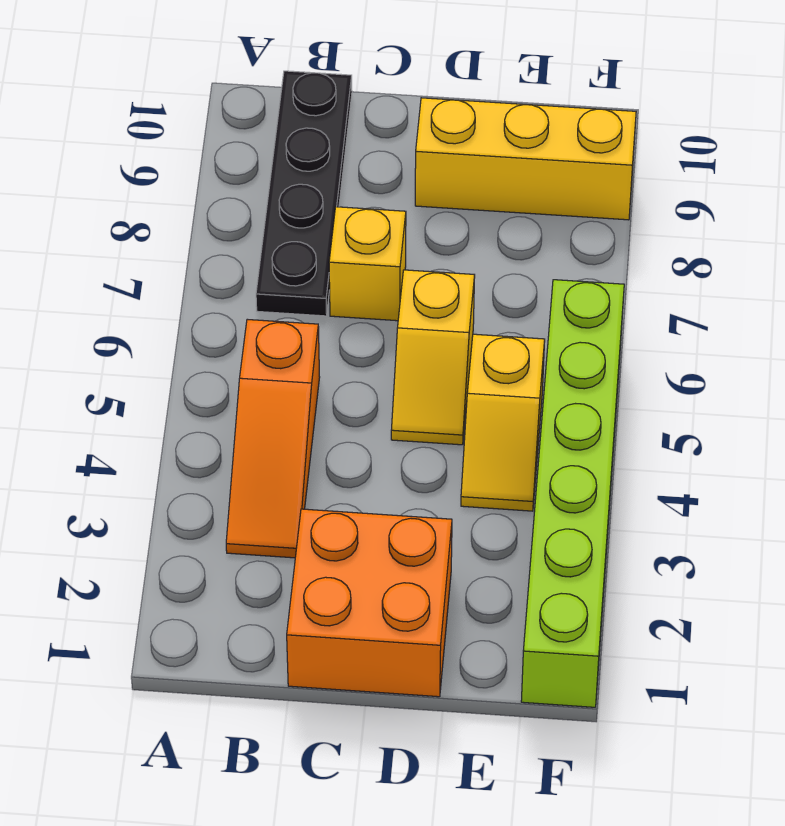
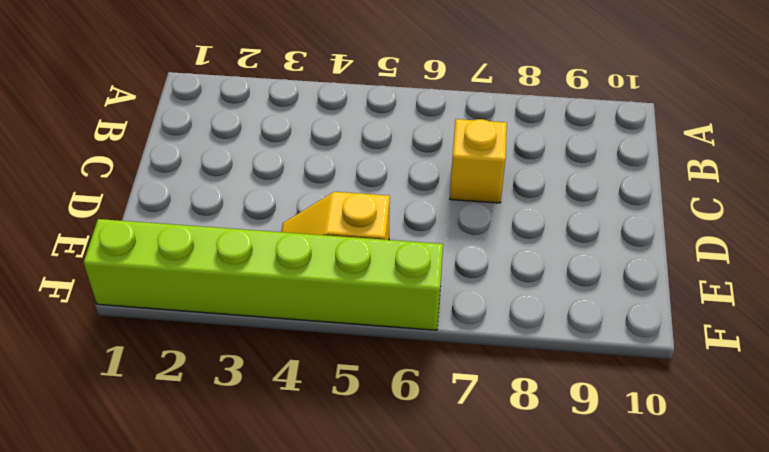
none -> orange 1x3 slope [226,319,320,558]
none -> black 1x4 plate [256,71,352,316]

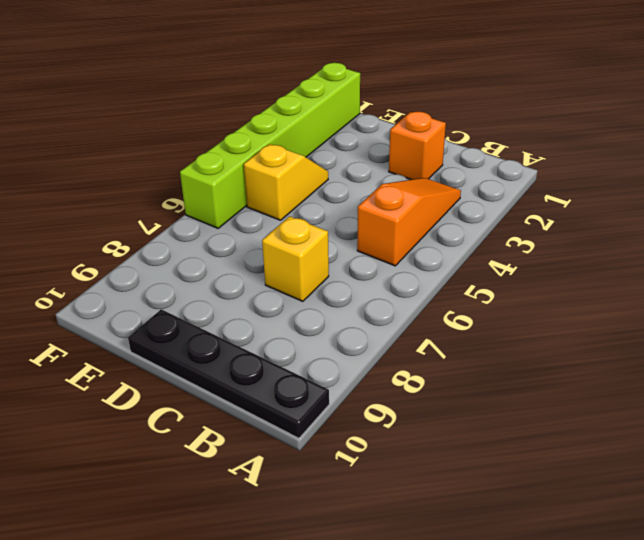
black 1x4 plate [128,309,329,438] -> black 1x4 plate turned to [256,71,352,316]
orange 1x1 brick [389,112,446,180] -> orange 2x2 brick [287,509,452,697]
none -> yellow 1x2 slope [391,270,475,445]
none -> yellow 1x3 brick [415,98,636,220]

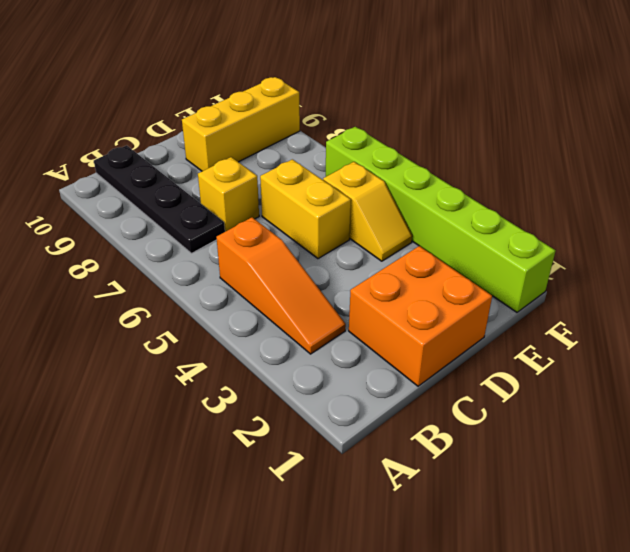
yellow 1x2 brick [260,159,351,259] -> yellow 1x2 slope [391,270,475,445]

